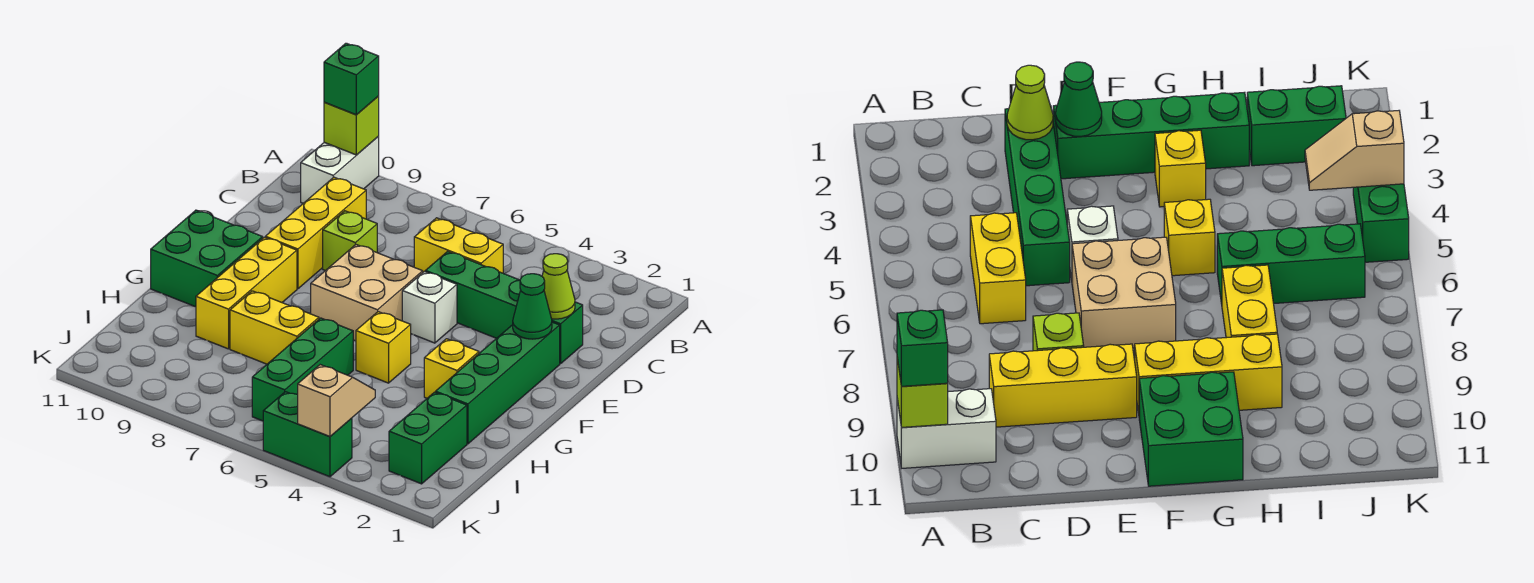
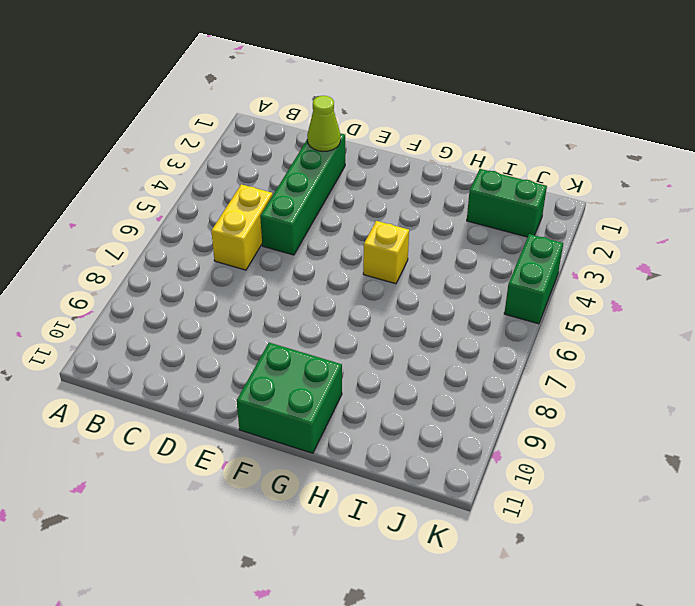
none -> white 1x2 brick [301,137,379,203]
none -> yellow 1x3 brick [265,177,366,289]
none -> lime 1x1 brick [323,211,377,271]

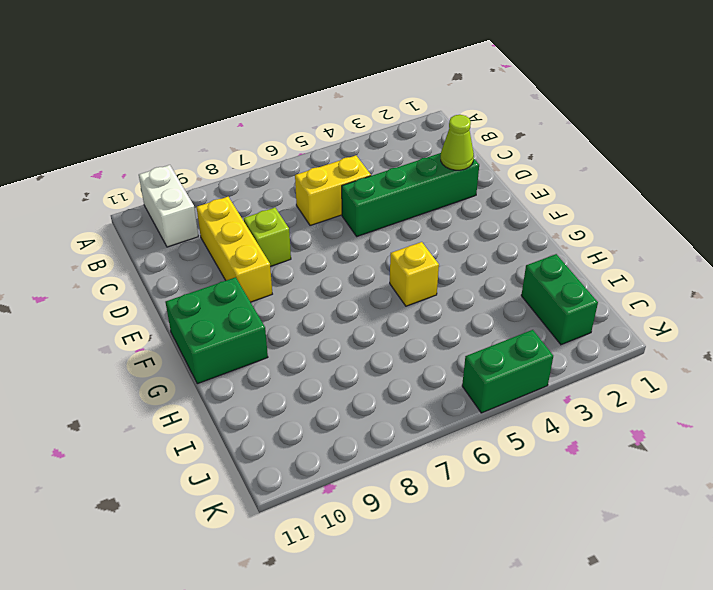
none -> green 1x4 brick [435,322,560,444]
none -> white 1x1 brick [402,272,457,343]
none -> tan 2x2 brick [311,245,423,341]

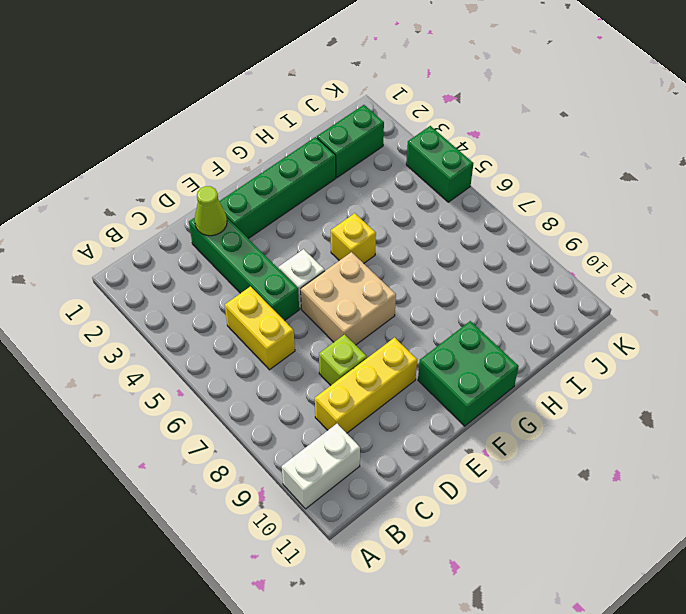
none -> yellow 1x3 brick [196,237,297,349]
none -> yellow 1x1 brick [424,339,479,398]
none -> green 1x3 brick [252,318,353,421]

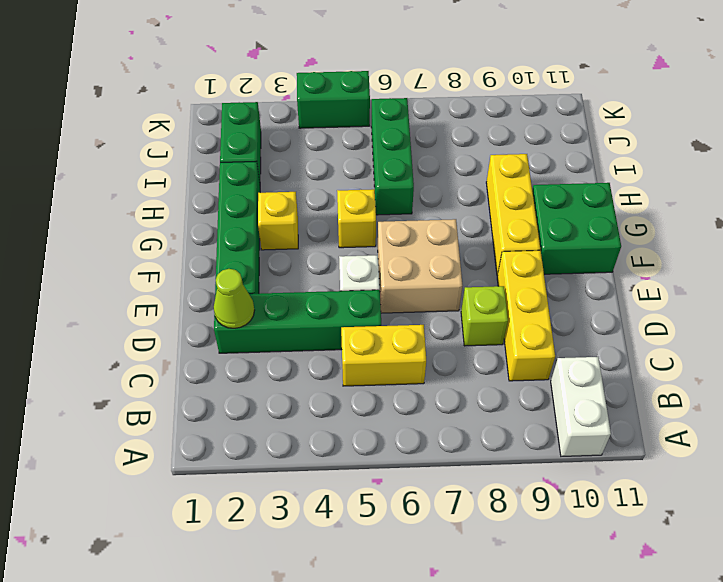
none -> yellow 1x2 brick [230,291,319,364]
none -> lime 1x1 brick [324,97,379,155]
none -> green 1x1 cone [513,274,552,339]

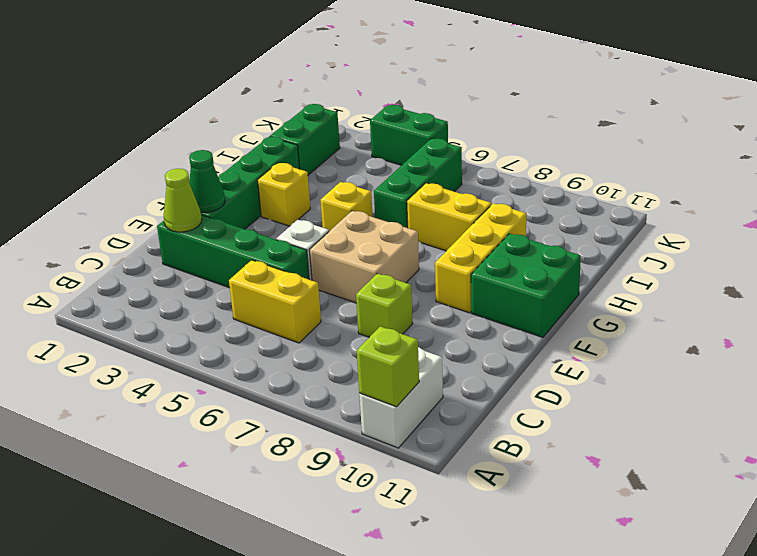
none -> yellow 1x3 brick [265,177,366,289]
none -> tan 1x2 slope [298,365,375,436]
none -> green 1x1 brick [324,43,379,115]

